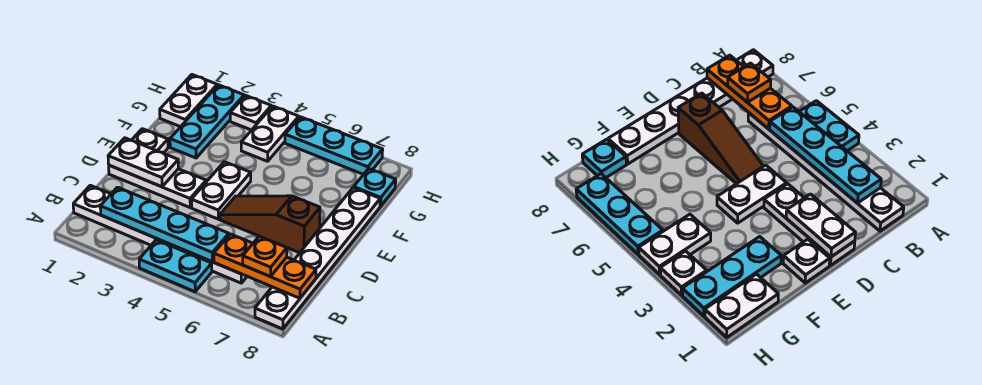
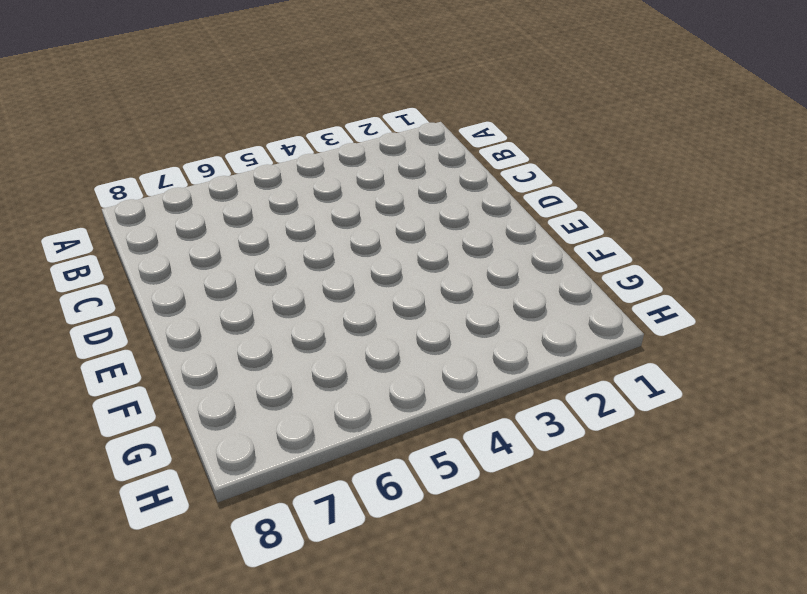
none -> cyan 1x2 plate [139,240,212,292]
none -> white 1x6 plate [255,188,380,329]
none -> white 1x6 plate [73,185,247,283]

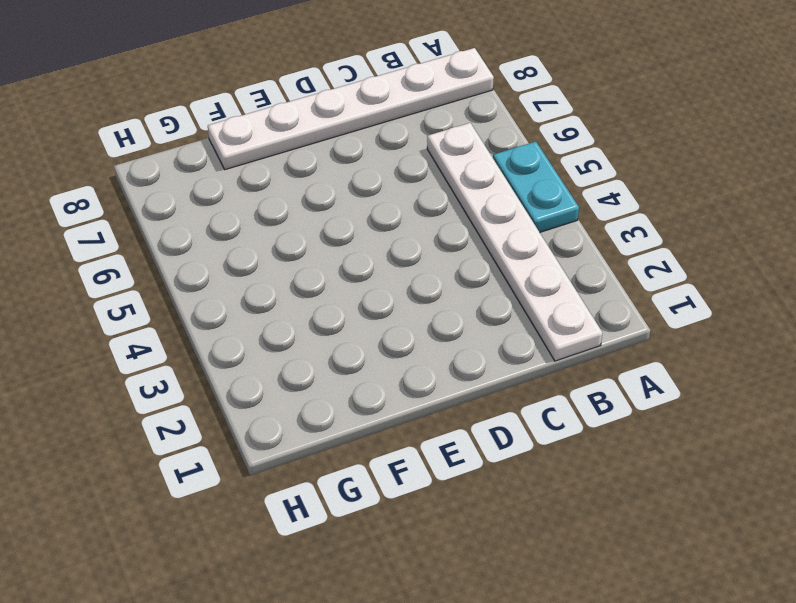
none -> white 1x3 plate [109,165,206,207]
none -> white 1x2 plate [191,162,251,219]
none -> brown 1x3 slope [220,196,320,253]

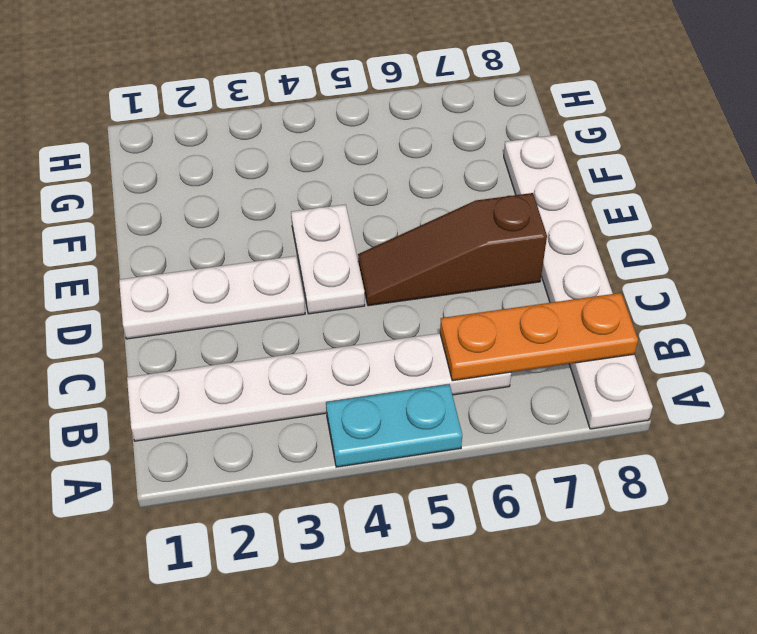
none -> white 1x1 plate [131,129,168,153]
none -> cyan 1x3 plate [170,85,244,158]
none -> white 1x2 plate [160,75,217,127]

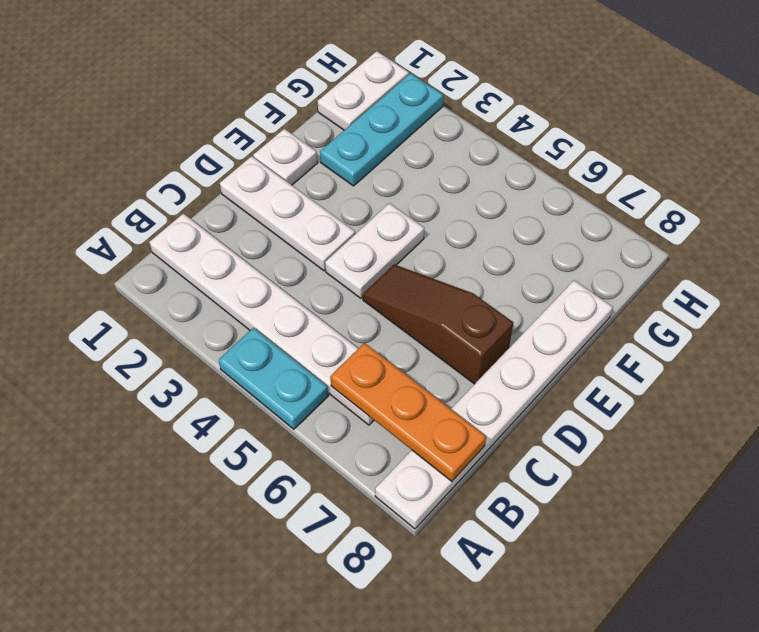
none -> white 1x2 plate [241,106,299,161]
none -> cyan 1x1 plate [354,169,396,207]
none -> white 1x1 plate [230,95,271,130]

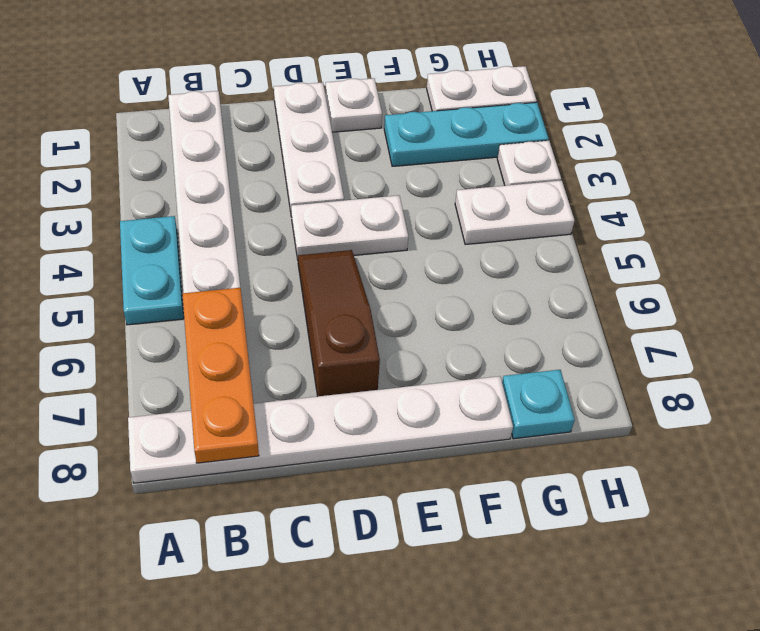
none -> cyan 1x3 plate [285,117,383,174]
none -> cyan 1x4 plate [100,187,229,262]
none -> white 1x2 plate [108,138,178,187]

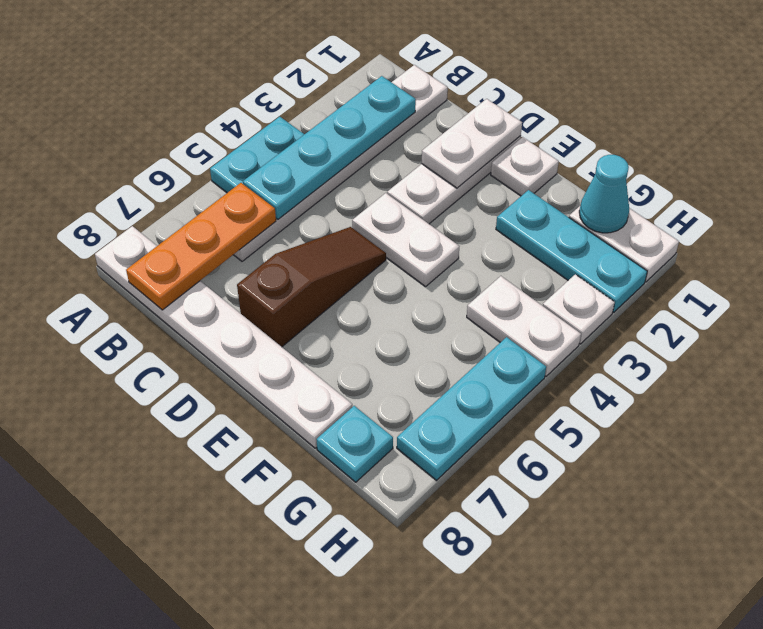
cyan 1x1 cone [579,155,629,233] -> none
none -> orange 1x1 plate [243,236,287,276]

